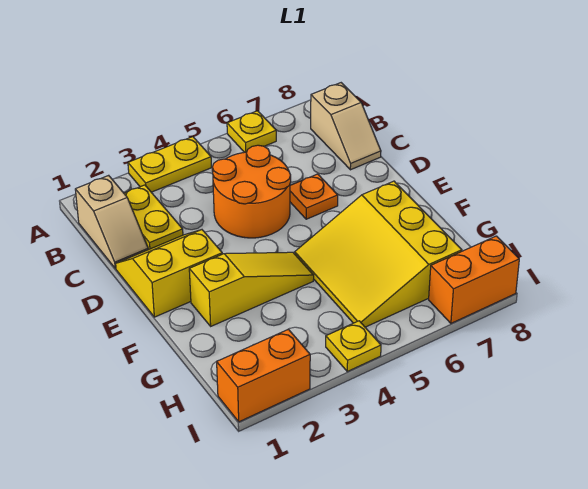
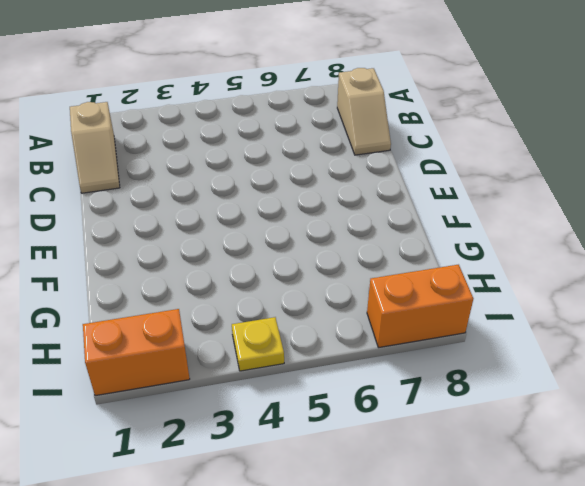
none -> yellow 1x2 plate [128,137,212,192]
none -> yellow 1x1 plate [227,111,276,152]
none -> yellow 1x2 plate [124,185,183,250]

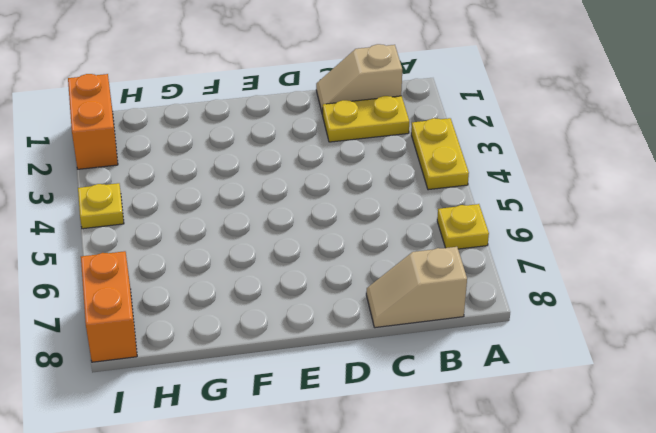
none -> orange 2x2 round brick [212,145,291,238]
none -> yellow 2x2 slope [116,230,222,317]
none -> orange 1x1 plate [290,174,338,219]

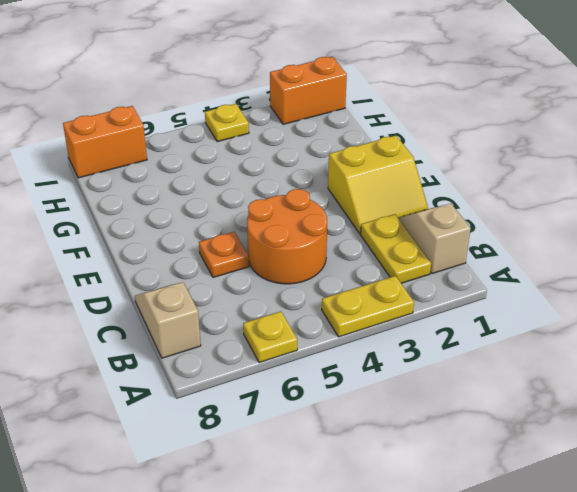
none -> yellow 1x3 slope [189,252,314,326]
none -> yellow 3x3 slope [295,181,462,327]

